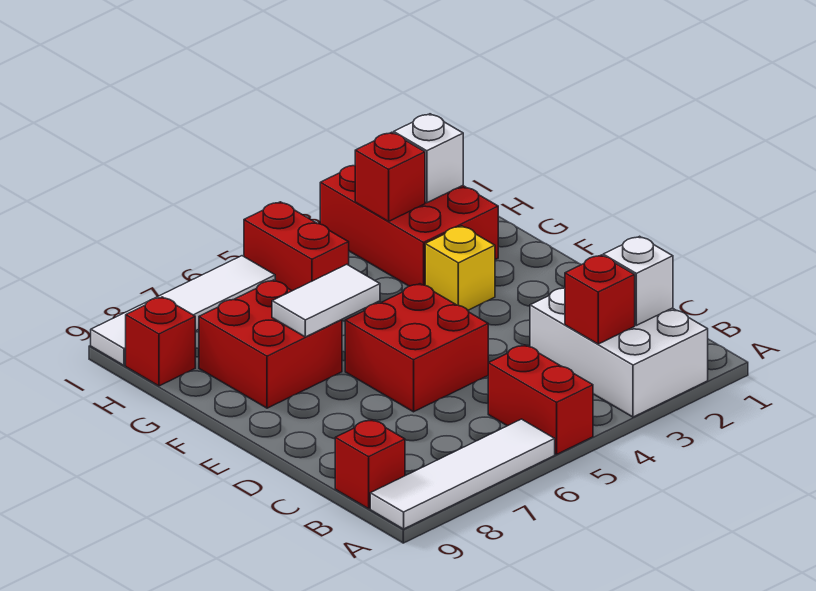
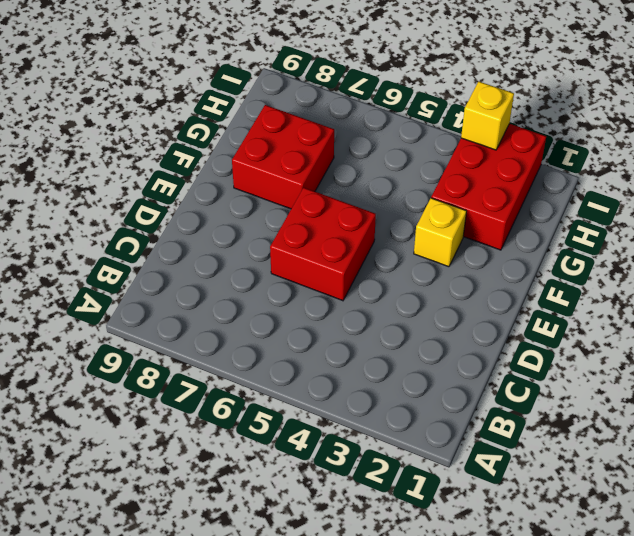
yellow 1x1 brick [461,81,514,150] -> none
none -> white 2x3 brick [530,288,708,417]
none -> red 1x2 brick [488,345,593,454]
none -> white 1x4 tile [370,419,555,529]

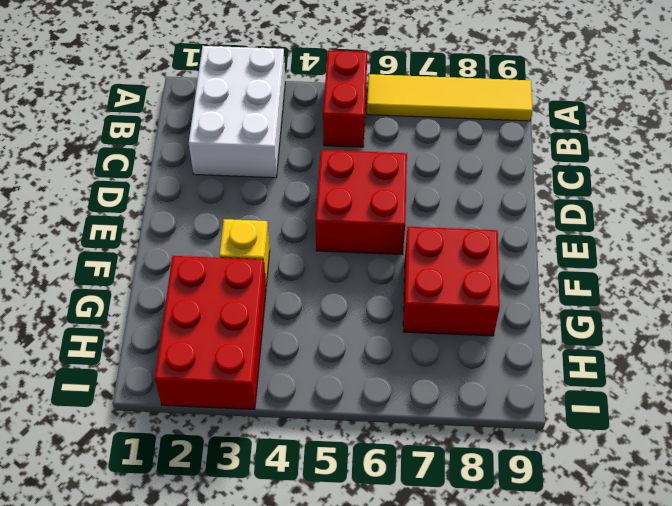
yellow 1x4 tile [367,74,533,121] -> white 1x4 tile [370,419,555,529]
none -> red 1x1 brick [335,420,405,509]
none -> red 1x2 brick [244,202,349,291]
none -> red 1x1 brick [126,297,195,386]

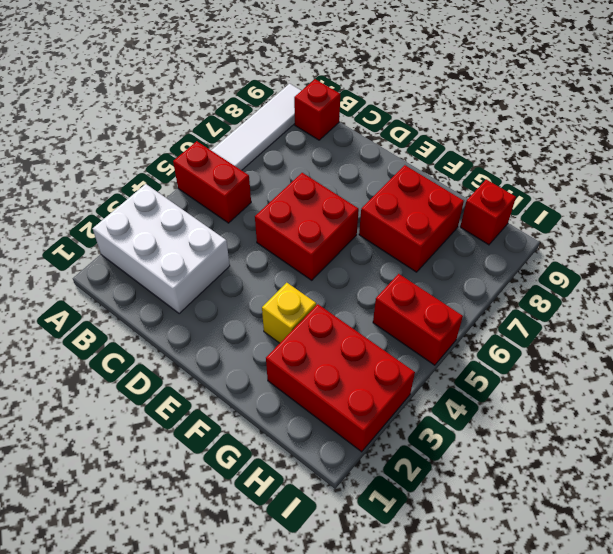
none -> white 1x4 tile [91,256,275,365]
none -> white 1x1 brick [603,236,673,325]
none -> red 1x1 brick [565,255,635,344]

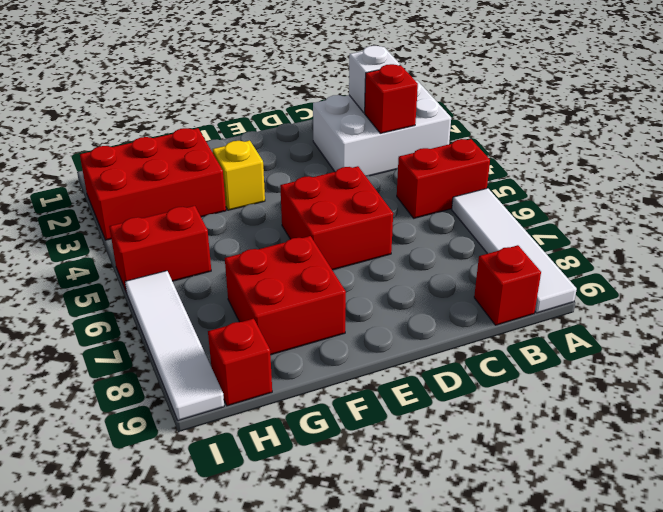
none -> white 1x2 tile [272,264,380,337]
none -> white 1x1 brick [394,114,463,203]
none -> red 1x1 brick [355,132,425,221]

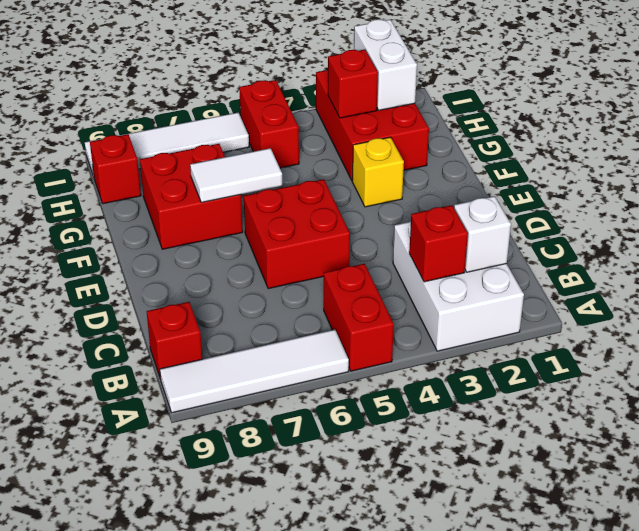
white 1x2 brick [354,20,417,110] -> white 1x1 brick [394,114,463,203]

